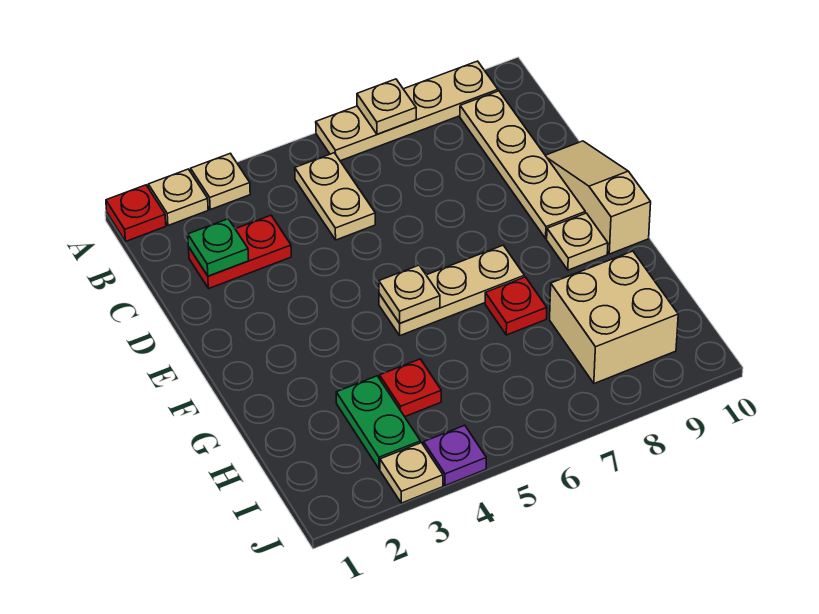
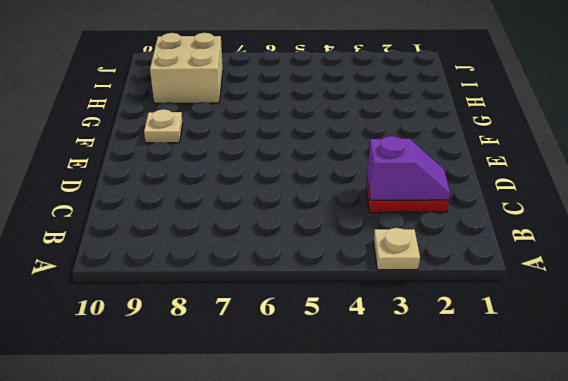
purple 1x2 slope [367,136,450,200] -> green 1x1 plate [188,219,249,276]
none -> red 1x1 plate [106,185,166,242]
none -> tan 1x1 plate [148,169,208,225]
none -> tan 1x4 plate [316,61,498,161]

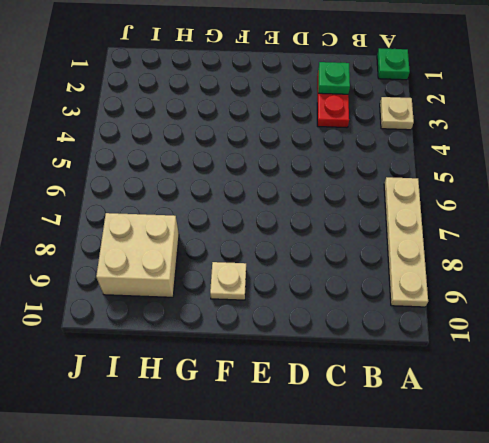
green 1x1 plate [377,48,410,80] -> red 1x1 plate [106,185,166,242]
none -> tan 1x1 plate [148,169,208,225]
none -> tan 1x2 plate [295,153,375,240]
none -> tan 1x4 plate [460,91,585,238]

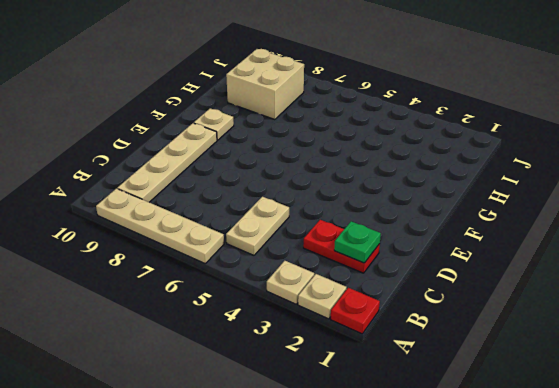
none -> tan 1x3 slope [545,141,651,254]
none -> tan 1x3 plate [379,245,524,336]
none -> red 1x1 plate [485,277,547,335]

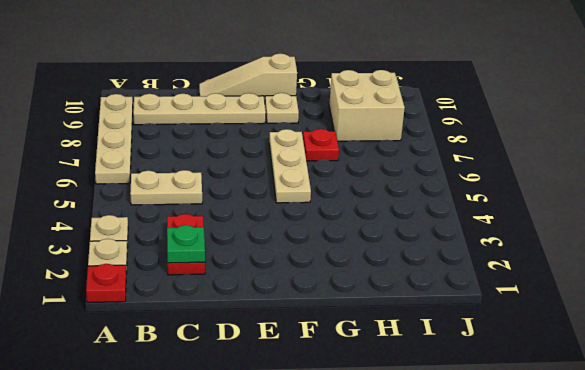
none -> green 1x2 plate [336,376,420,469]
none -> red 1x1 plate [380,359,441,417]
none -> tan 1x1 plate [380,443,443,503]

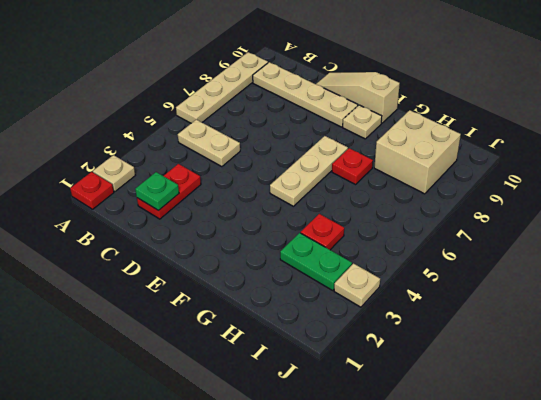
none -> tan 1x1 plate [191,153,250,210]
none -> purple 1x1 plate [424,425,486,486]
none -> tan 1x1 plate [357,79,416,134]

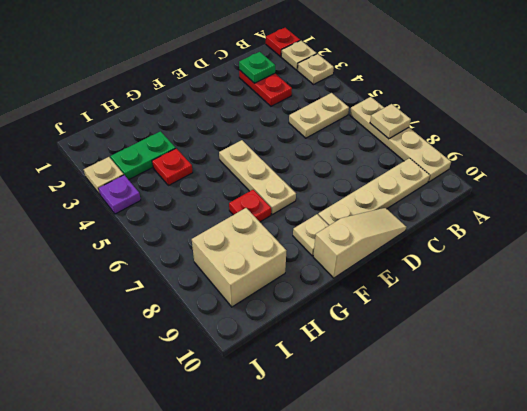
none -> tan 1x1 plate [379,265,440,323]

